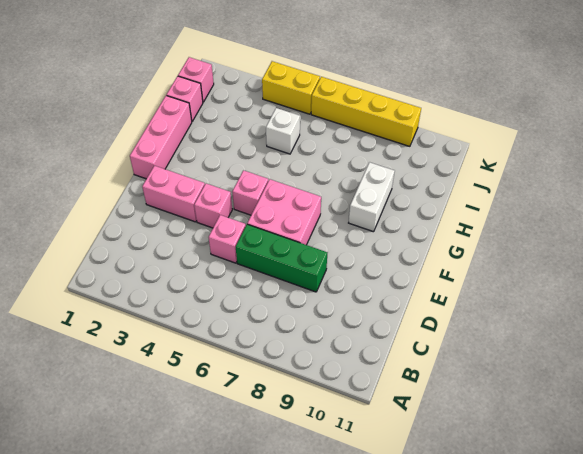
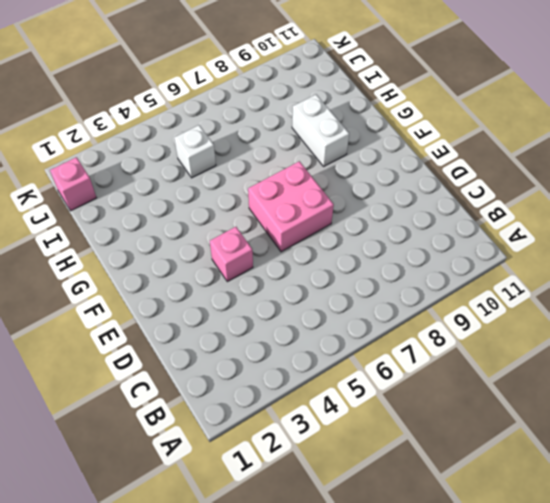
none -> pink 1x1 brick [209,215,246,263]
none -> green 1x3 brick [236,224,327,292]
none -> pink 1x2 brick [142,166,205,222]

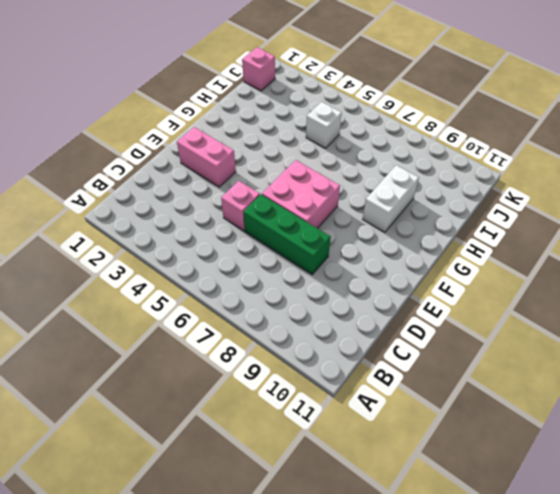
none -> pink 1x1 brick [194,184,232,228]
none -> pink 1x3 brick [130,96,192,179]
none -> pink 1x1 brick [232,170,268,215]

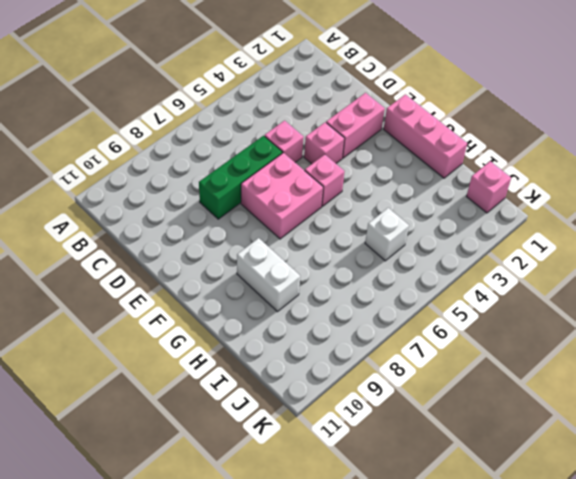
none -> pink 1x1 brick [167,76,203,121]
none -> yellow 1x2 brick [262,61,320,114]
none -> yellow 1x4 brick [311,77,421,146]

